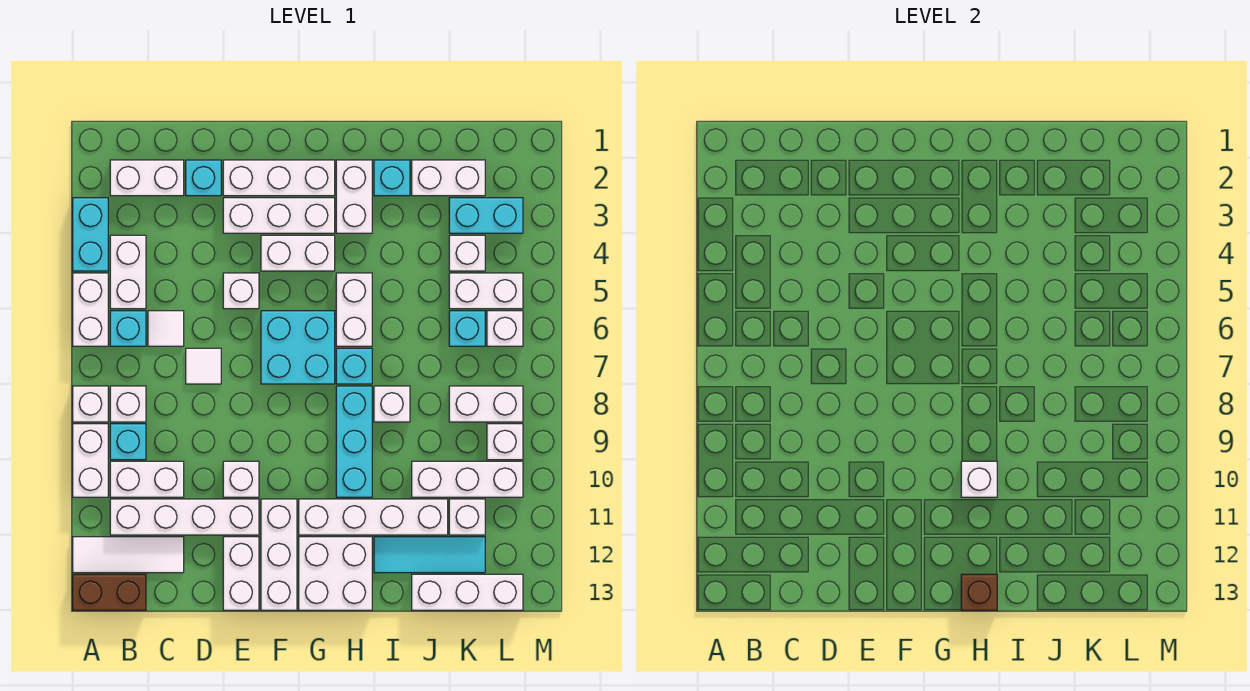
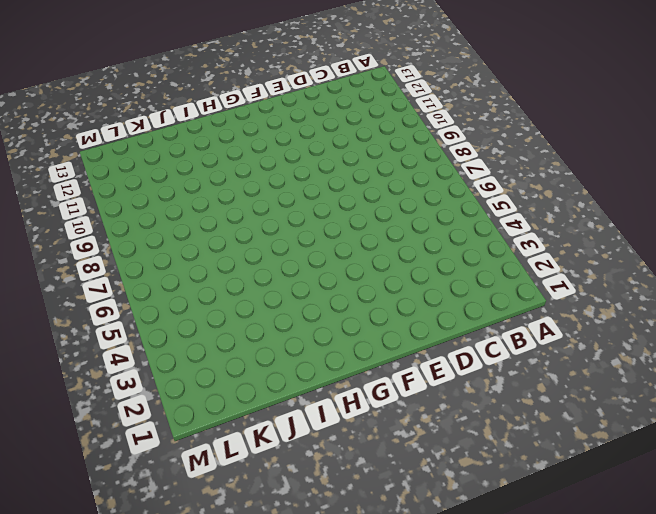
none -> cyan 1x2 brick [73,198,108,271]
none -> white 1x2 brick [73,273,108,346]
none -> white 1x1 brick [73,386,108,422]
none -> white 1x2 brick [73,424,108,497]

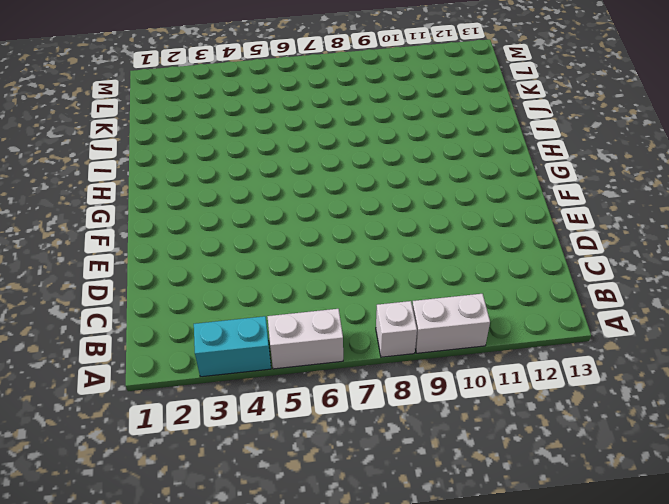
none -> white 1x3 tile [73,537,184,573]
none -> brown 1x2 brick [73,574,146,610]
none -> white 1x2 brick [110,160,184,196]
none -> white 1x2 brick [110,235,146,309]

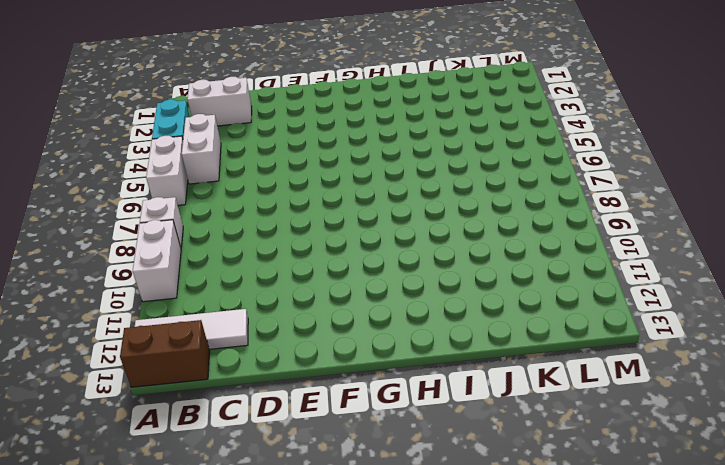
none -> cyan 1x1 brick [110,311,146,346]
none -> white 1x1 brick [110,386,146,422]
none -> cyan 1x1 brick [110,424,146,460]
none -> white 1x2 brick [110,461,184,497]

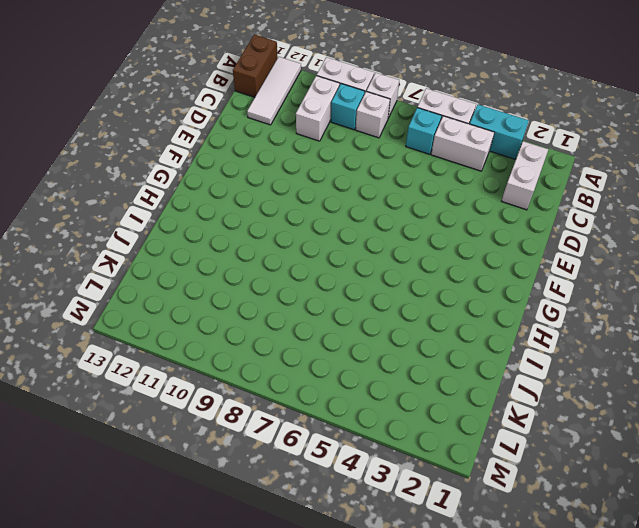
none -> white 1x4 brick [110,499,259,535]
none -> white 1x1 tile [148,311,184,346]
none -> cyan 1x1 brick [186,160,221,196]
none -> white 1x1 tile [186,348,221,384]

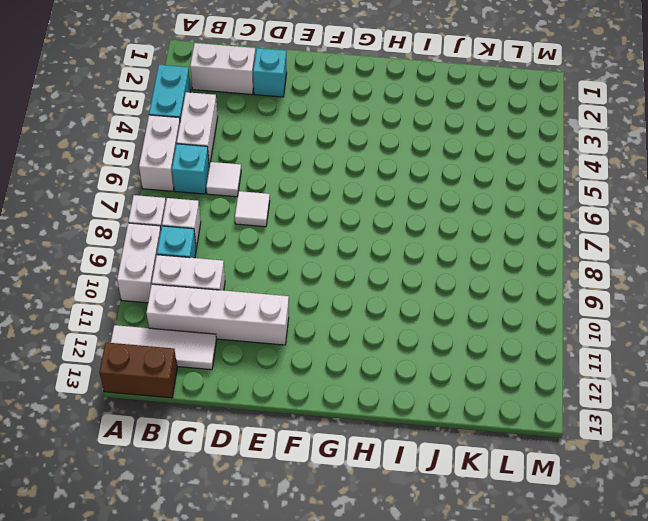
none -> white 1x3 brick [223,160,335,196]
none -> white 1x3 brick [223,198,335,233]
none -> white 1x1 brick [223,273,259,309]
none -> white 1x1 brick [223,461,259,497]

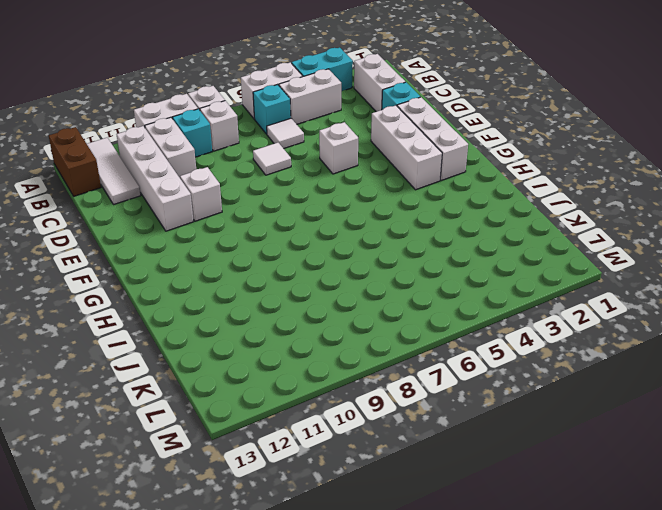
none -> white 1x2 brick [223,537,259,610]
none -> white 1x2 brick [261,235,335,271]
none -> cyan 2x2 brick [261,311,335,384]
none -> white 1x3 brick [261,499,297,610]

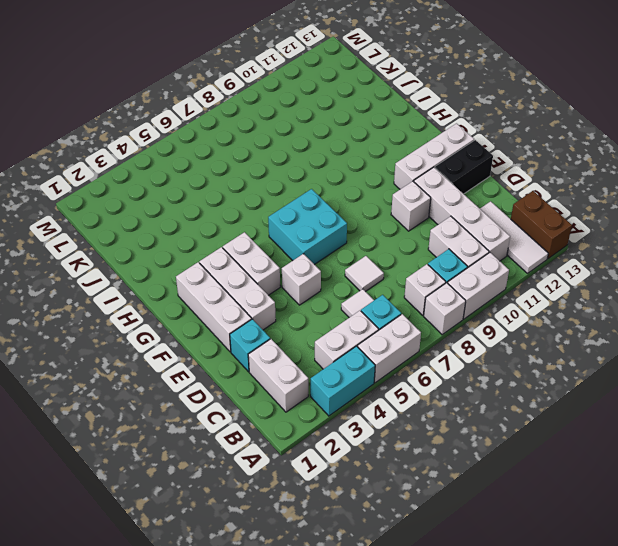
black 1x2 brick [435,140,493,194] -> white 1x2 brick [223,537,259,610]
none -> white 1x4 brick [299,499,448,535]
none -> white 2x2 brick [299,537,372,610]
none -> white 1x2 brick [336,160,372,233]
none -> white 1x2 brick [336,273,372,346]

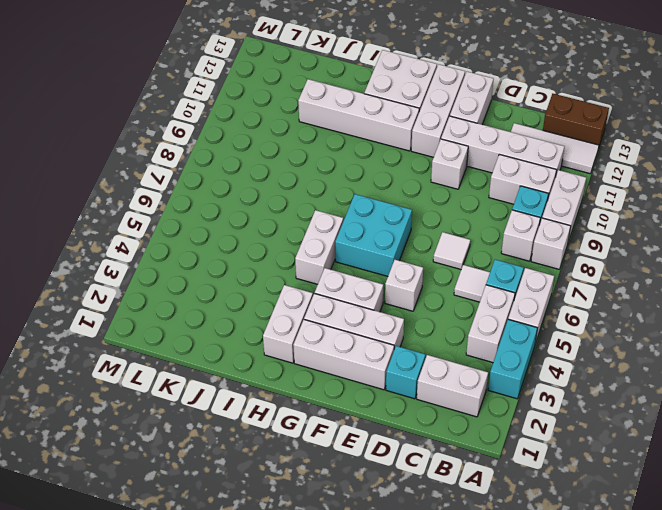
none -> cyan 1x1 brick [336,348,372,384]
none -> cyan 1x3 brick [336,386,372,497]
none -> cyan 1x1 brick [374,160,410,196]
none -> white 1x1 brick [374,386,410,422]

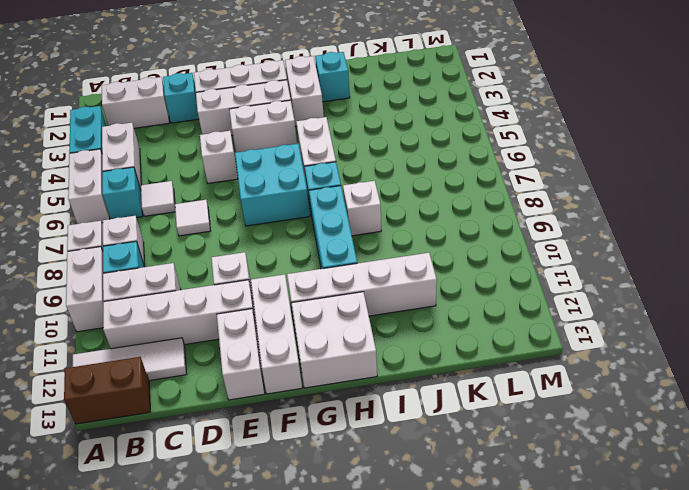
none -> cyan 1x3 tile [374,537,485,573]
none -> white 1x2 brick [412,160,485,196]
none -> white 1x3 brick [412,461,523,497]
none -> white 1x3 brick [412,574,523,610]

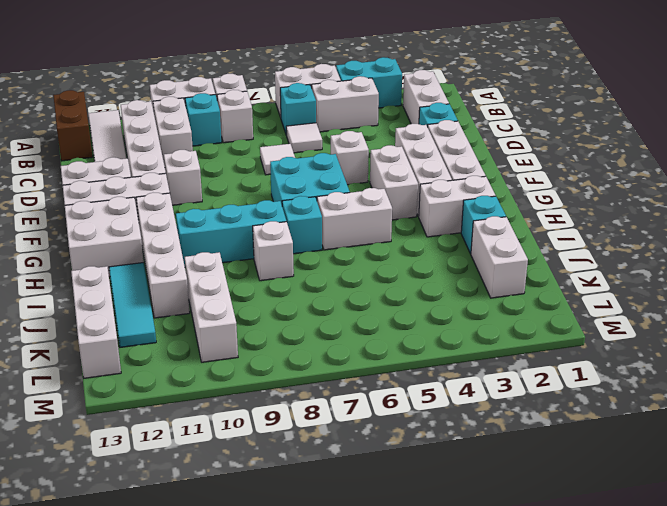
none -> cyan 1x2 brick [449,198,523,233]
none -> white 1x1 brick [449,235,485,271]
none -> white 1x2 brick [449,273,523,309]
none -> cyan 1x1 brick [449,311,485,346]

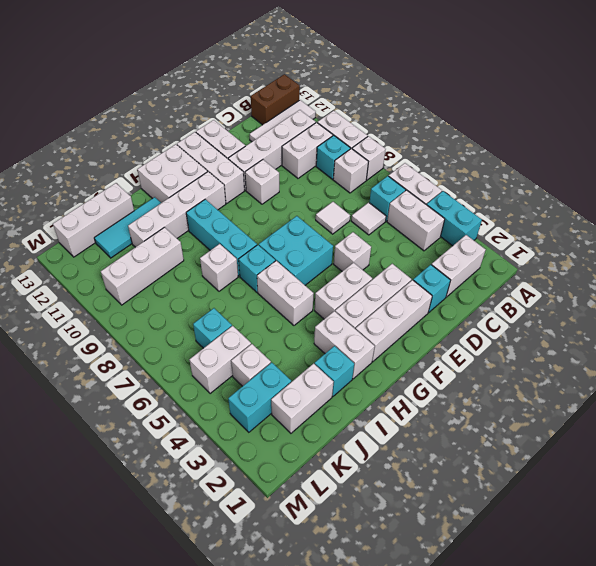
none -> white 1x2 brick [449,386,523,422]
none -> white 1x1 brick [449,499,485,535]
none -> white 1x1 brick [487,311,523,346]
none -> white 1x1 brick [487,424,523,460]

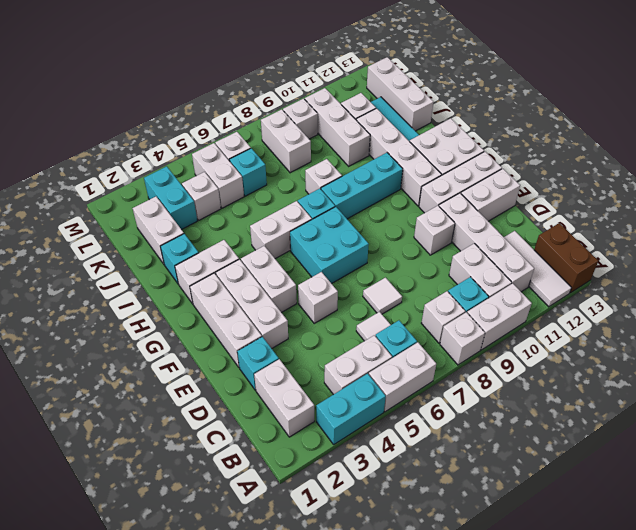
none -> white 1x1 brick [961,461,997,497]
none -> brown 1x1 brick [961,574,997,610]

